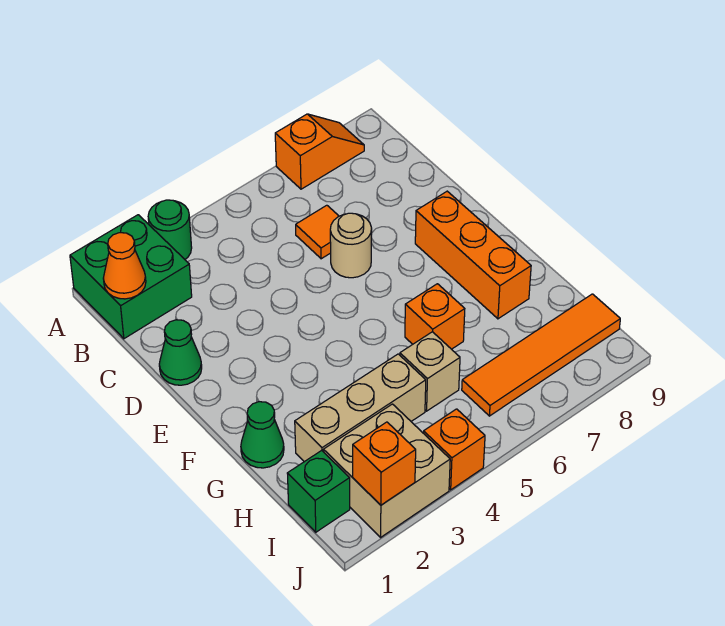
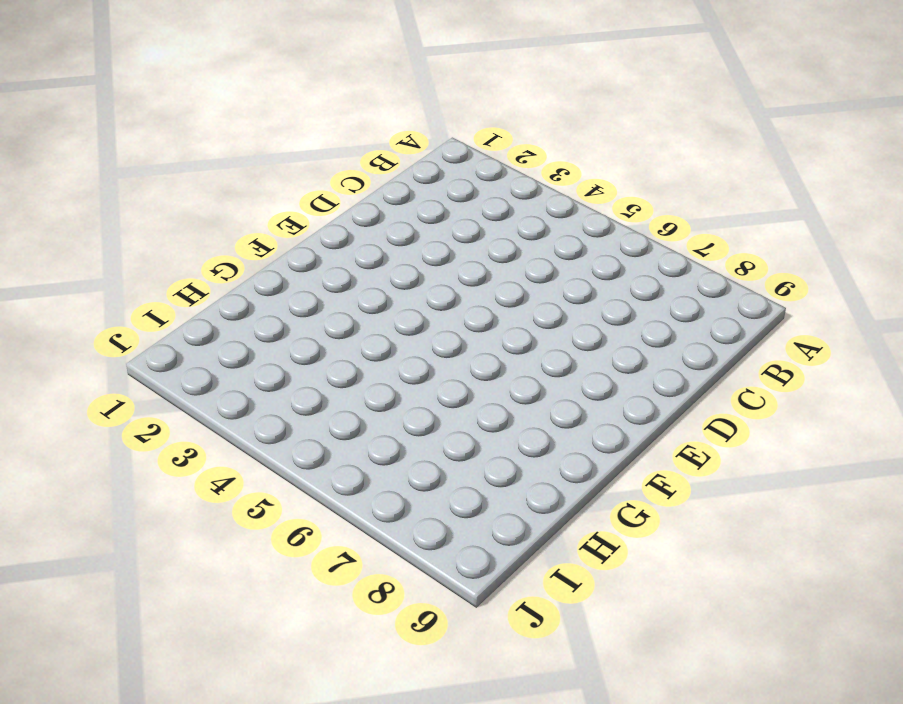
none -> green 2x2 brick [70,215,192,339]
none -> green 1x1 round brick [148,200,192,259]
none -> orange 1x2 slope [275,114,364,189]

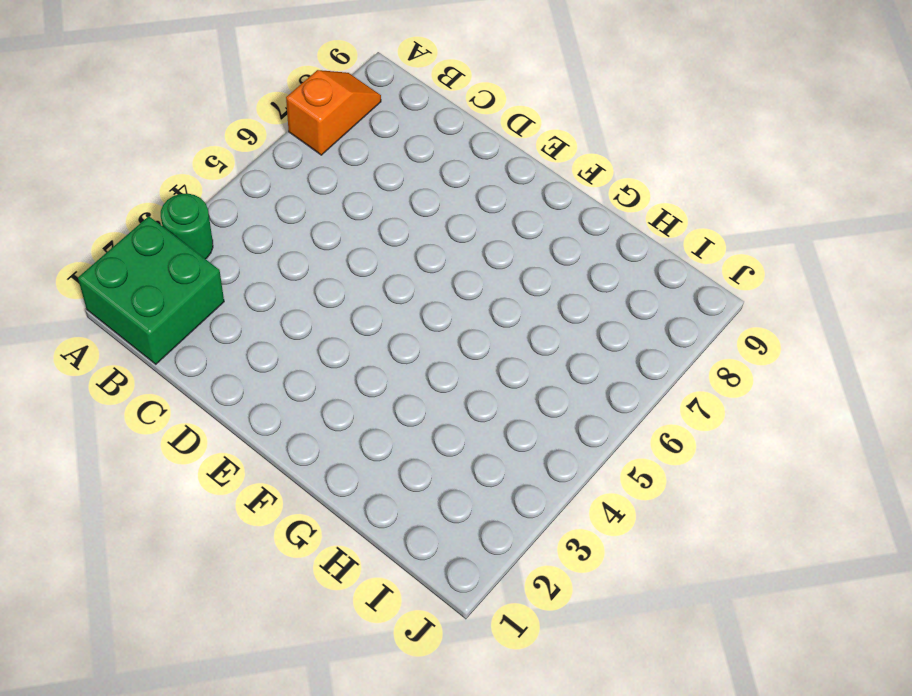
none -> orange 1x1 tile [296,205,339,259]
none -> green 1x1 cone [159,320,202,385]
none -> tan 1x1 round brick [330,213,372,278]

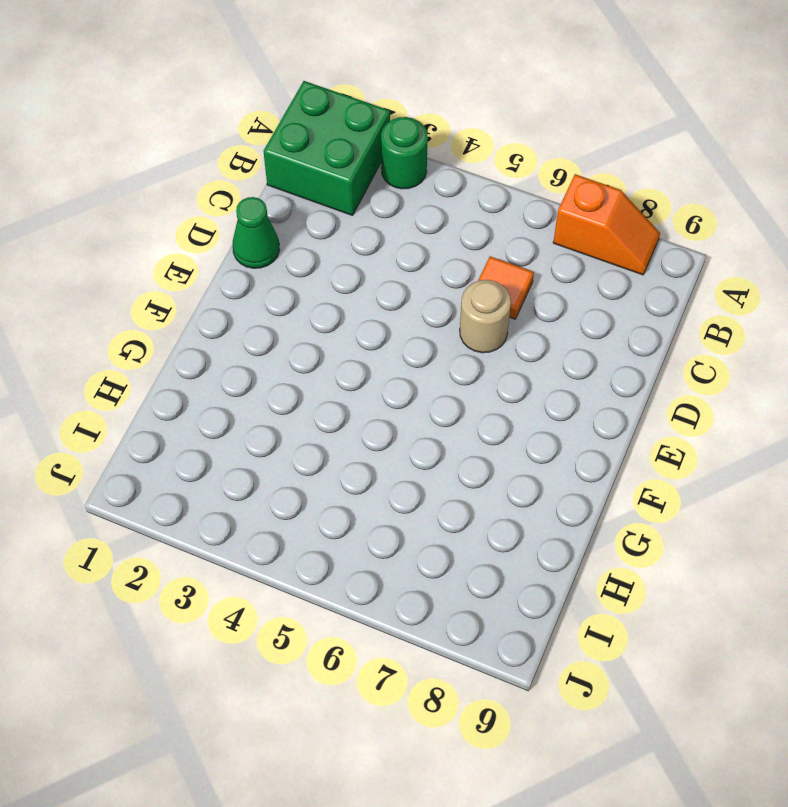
none -> orange 1x3 brick [415,191,531,319]
none -> green 1x1 cone [241,402,284,468]
none -> orange 1x1 brick [405,284,465,349]

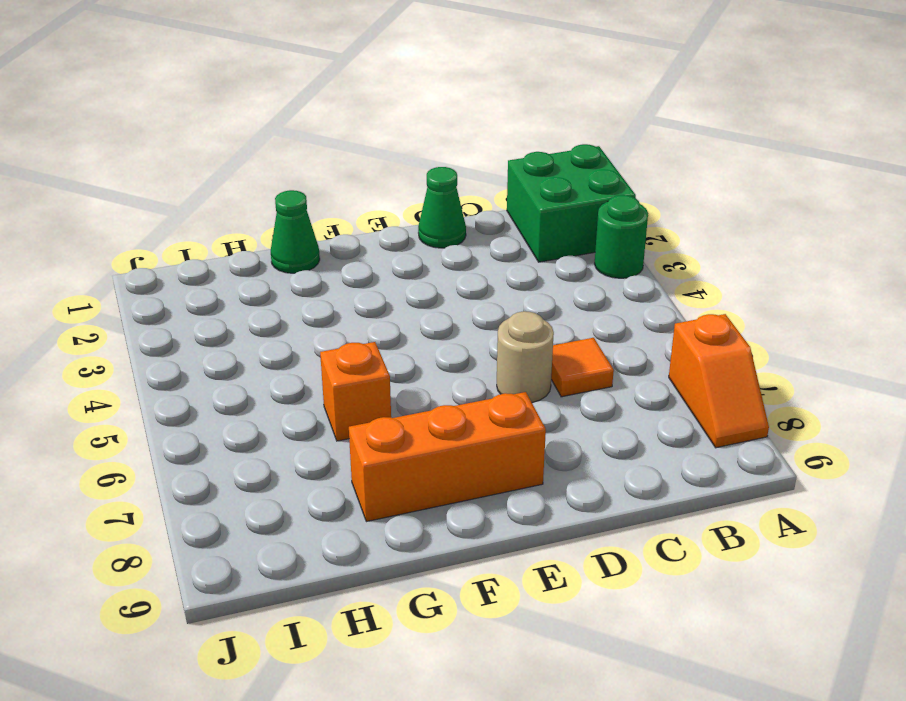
none -> tan 1x3 brick [295,354,426,462]
none -> tan 1x1 brick [400,332,460,411]
none -> green 1x1 brick [287,450,350,532]

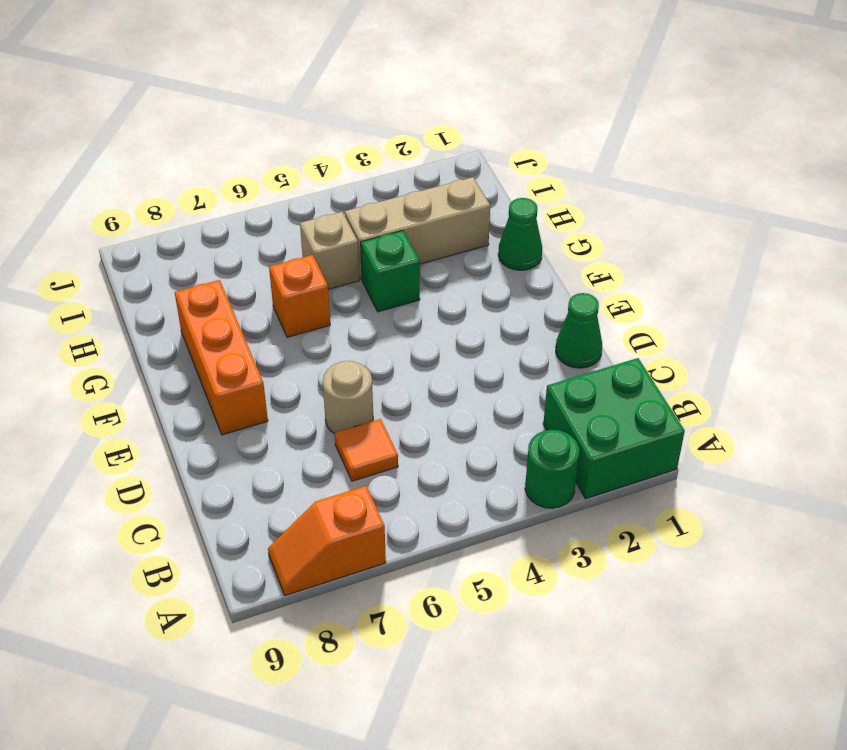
green 1x1 brick [361,231,420,312] -> green 1x1 brick moved to [287,450,350,532]
none -> tan 2x2 brick [324,404,450,537]
none -> orange 1x4 tile [462,294,620,416]
none -> orange 1x1 brick [424,409,485,490]

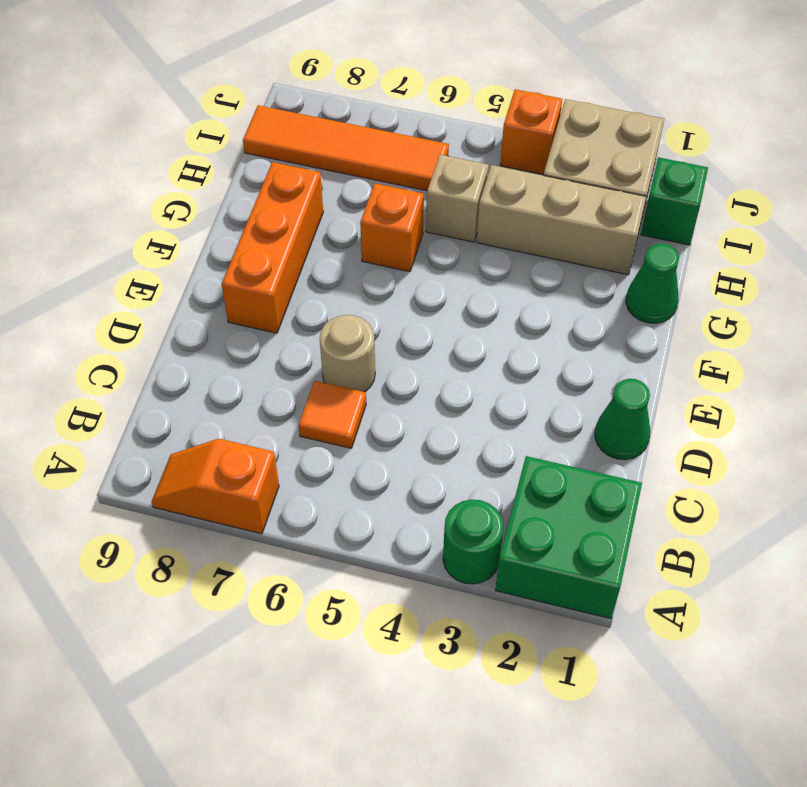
none -> orange 1x1 cone [103,233,146,299]
none -> orange 1x1 brick [353,422,416,505]

